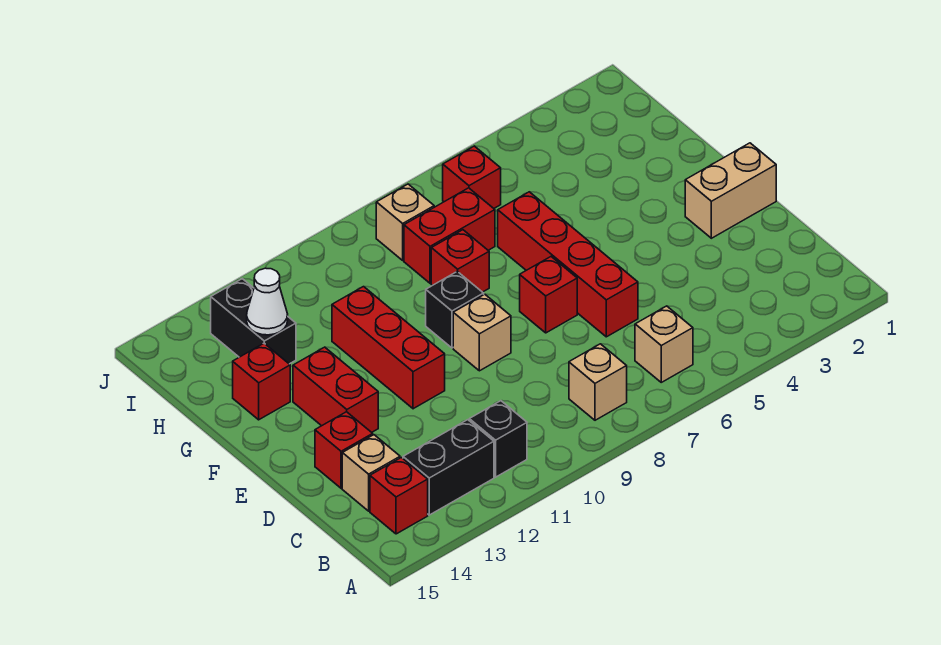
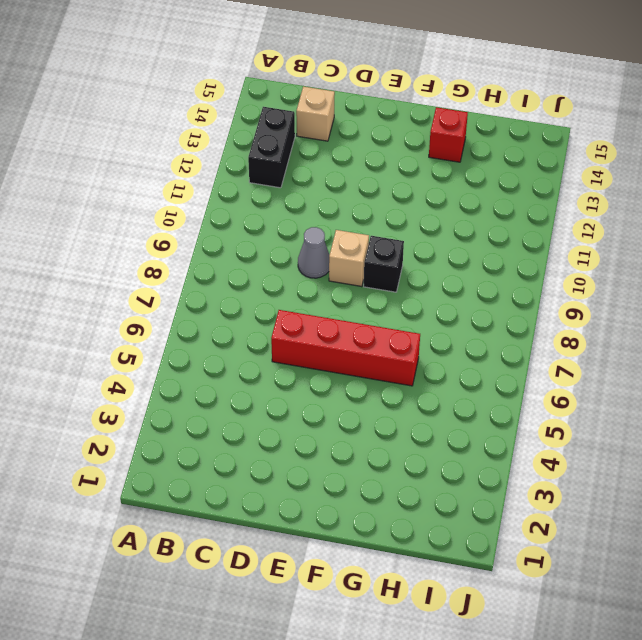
grey 1x1 cone [298,227,330,278] -> none
none -> tan 1x1 brick [635,306,693,382]
none -> tan 1x1 brick [569,344,627,420]
none -> black 1x1 brick [469,401,527,477]

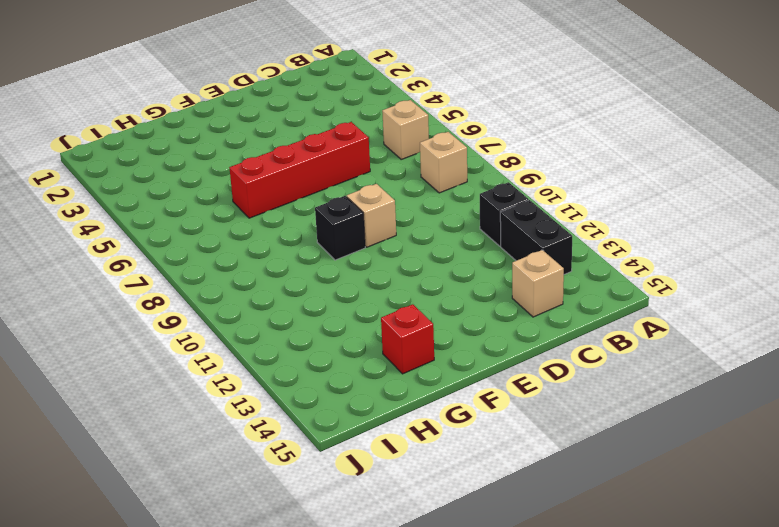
none -> red 1x1 brick [370,458,428,534]
none -> red 1x1 brick [315,412,373,488]
none -> tan 1x2 brick [685,143,776,238]

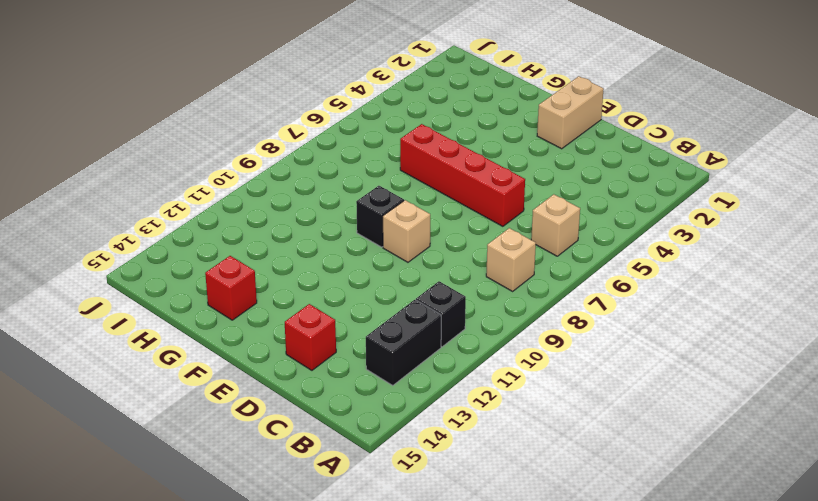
none -> red 1x1 brick [370,458,428,534]
none -> tan 1x1 brick [342,435,400,511]
none -> red 1x1 brick [520,257,577,333]

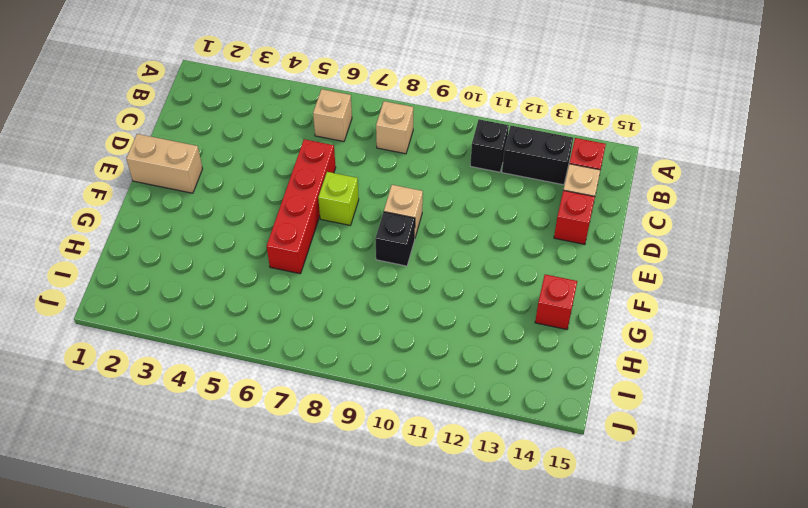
lime 1x1 brick [318,172,359,225] -> red 1x1 brick [520,257,577,333]
none -> red 1x3 brick [332,287,445,409]
none -> red 1x2 brick [293,347,378,432]
none -> red 1x1 brick [431,230,489,292]

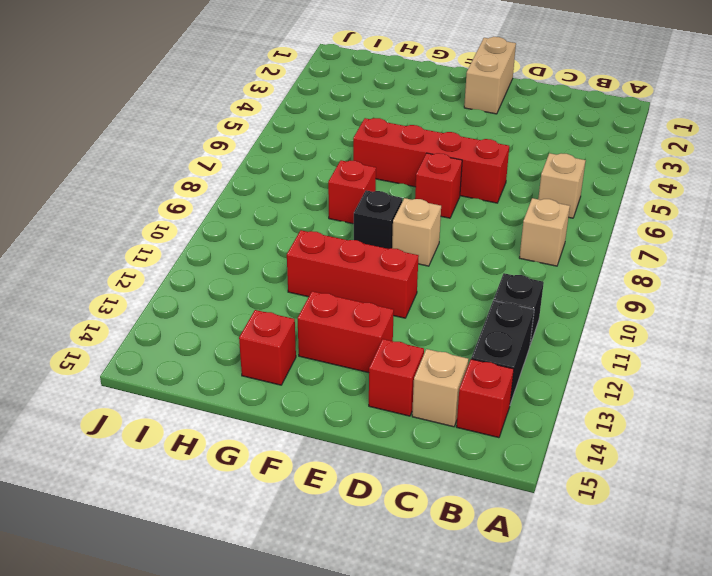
none -> red 1x2 brick [404,188,495,283]
none -> black 1x2 brick [211,279,296,364]
none -> red 1x1 brick [443,146,501,208]

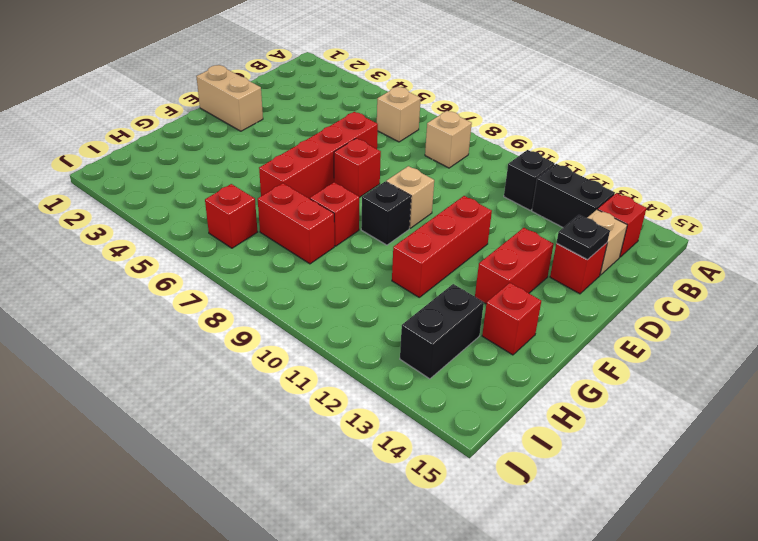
black 1x1 plate [557,215,610,260] -> none
none -> tan 1x1 brick [376,184,434,260]
none -> white 1x1 cone [247,268,288,335]

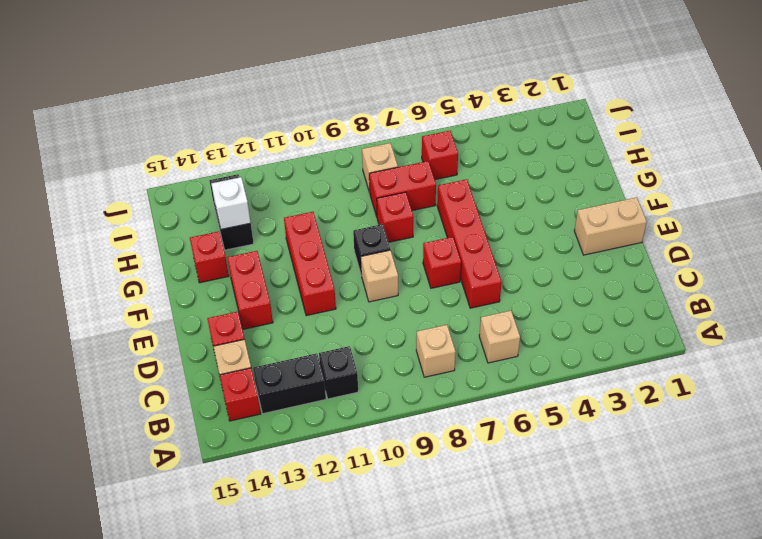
white 1x1 brick [211,177,251,229] -> white 1x1 cone [247,268,288,335]

